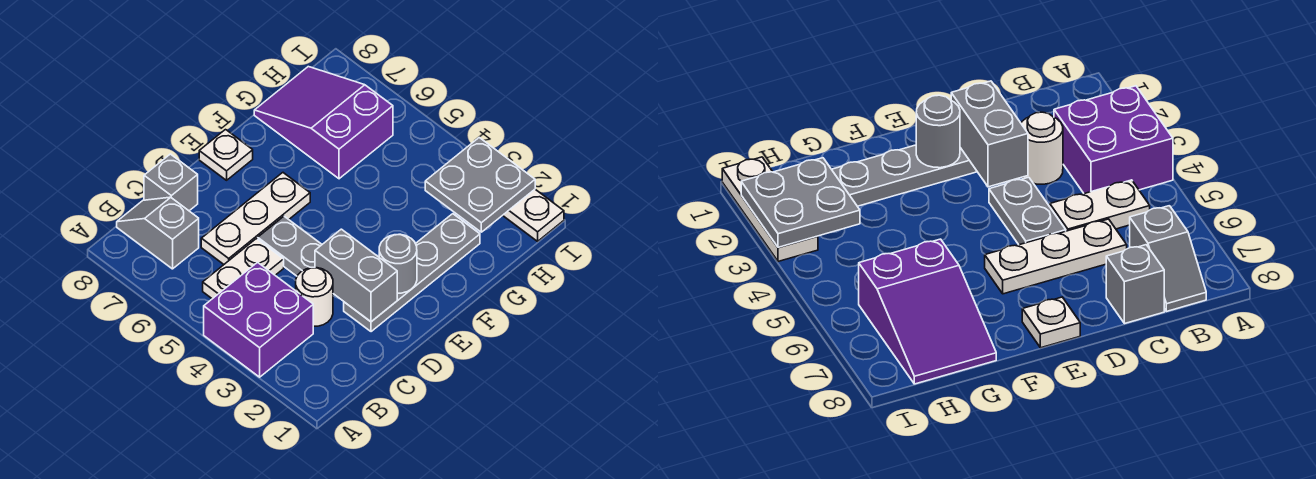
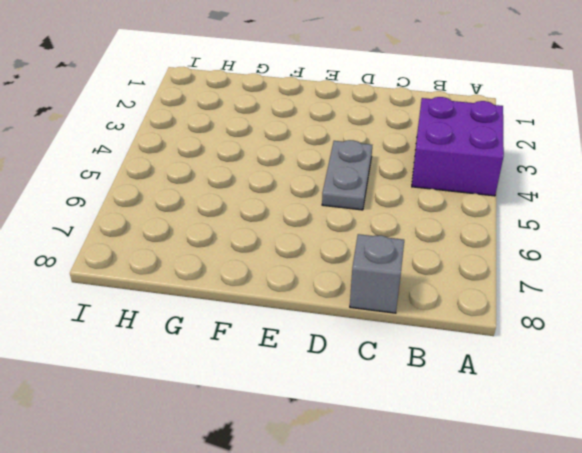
none -> white 1x2 plate [203,239,284,299]
none -> grey 1x2 slope [117,197,199,269]
none -> white 1x1 round brick [295,268,333,326]

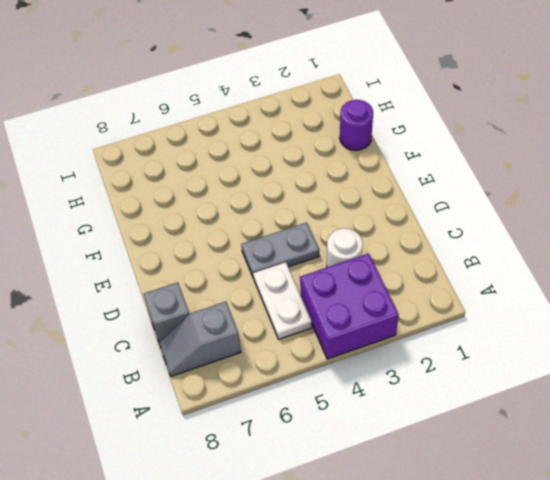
purple 1x1 round brick [340,100,373,150] -> none
none -> white 1x3 plate [201,173,310,264]
none -> grey 1x4 plate [344,214,480,332]
none -> white 1x1 plate [199,130,253,180]

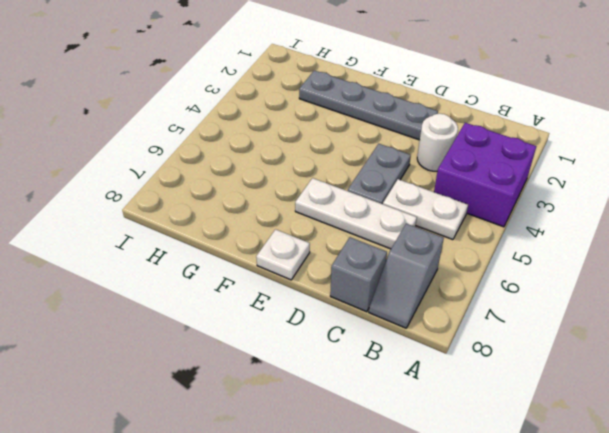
none -> purple 2x3 slope [254,67,393,179]
none -> white 1x3 plate [503,189,564,241]
none -> grey 1x2 brick [315,229,397,322]

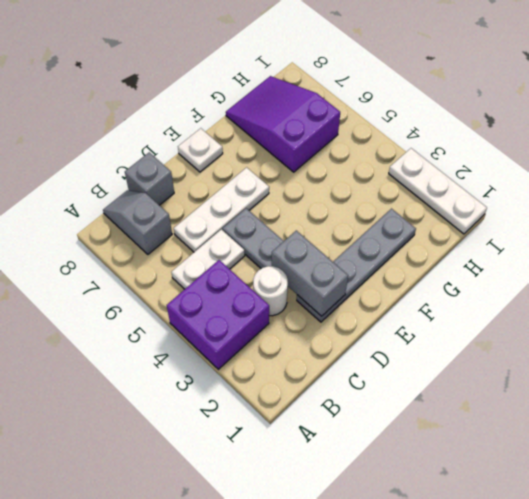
none -> grey 1x1 round brick [379,234,417,293]
none -> grey 2x2 plate [425,138,535,232]

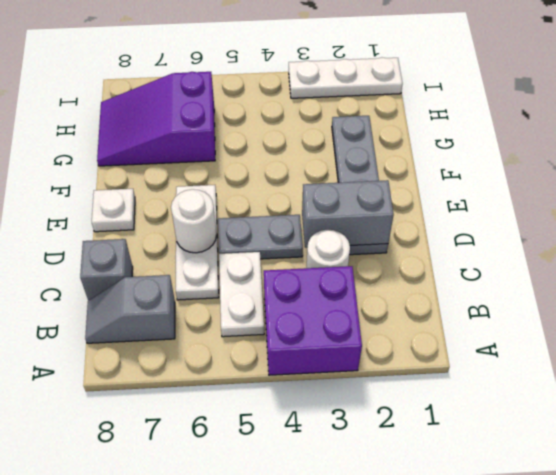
white 1x1 round brick [171,189,216,253] -> none
none -> grey 1x1 round brick [379,234,417,293]
none -> grey 2x2 plate [425,138,535,232]

